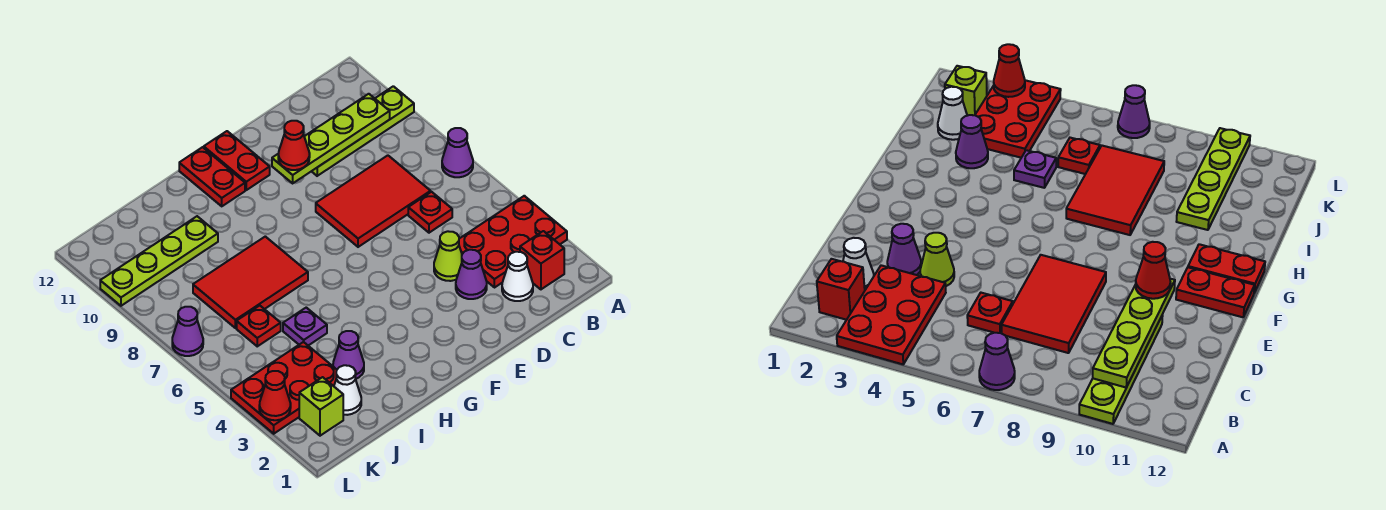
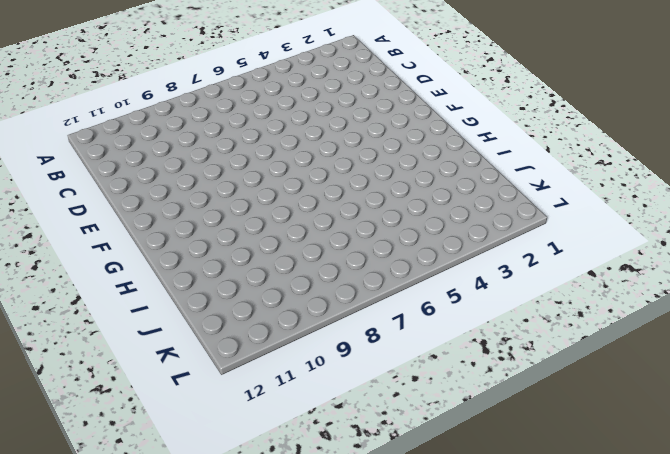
none -> red 2x3 plate [459,196,567,288]
none -> purple 1x1 cone [442,128,473,177]
none -> lime 1x4 plate [312,86,414,176]

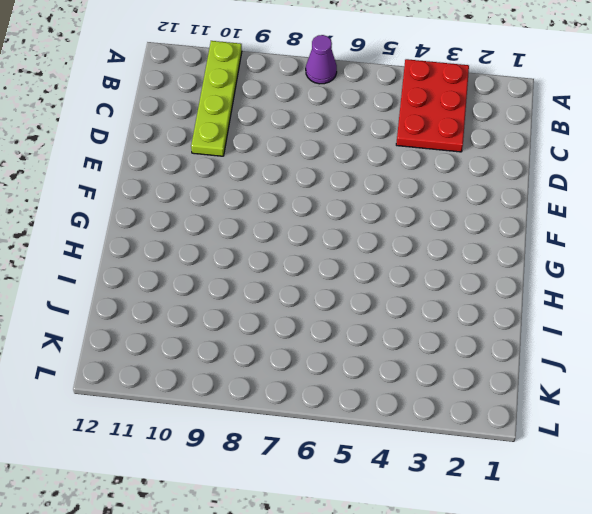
none -> red 1x1 brick [520,231,564,289]
none -> white 1x1 cone [502,252,533,301]
none -> red 1x1 plate [408,192,452,233]

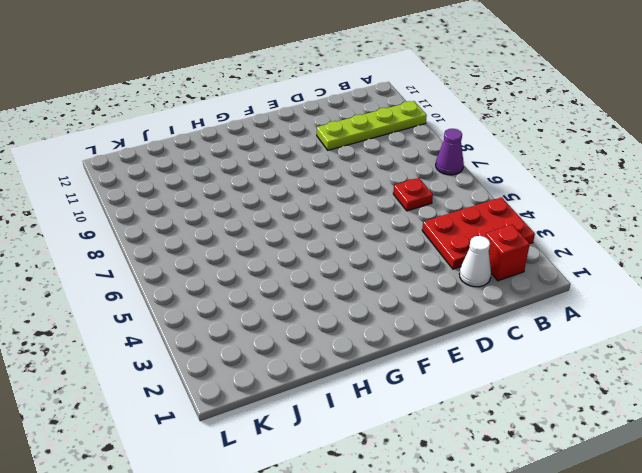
none -> red 2x3 tile [316,155,431,247]
none -> purple 1x1 cone [456,250,487,299]
none -> lime 1x1 cone [434,231,462,281]

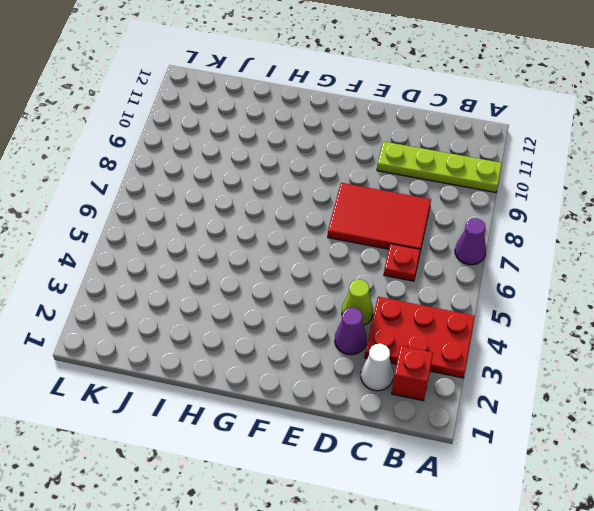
none -> red 1x2 plate [204,131,270,190]
none -> red 1x2 plate [179,147,245,206]
none -> red 2x3 tile [193,236,308,328]

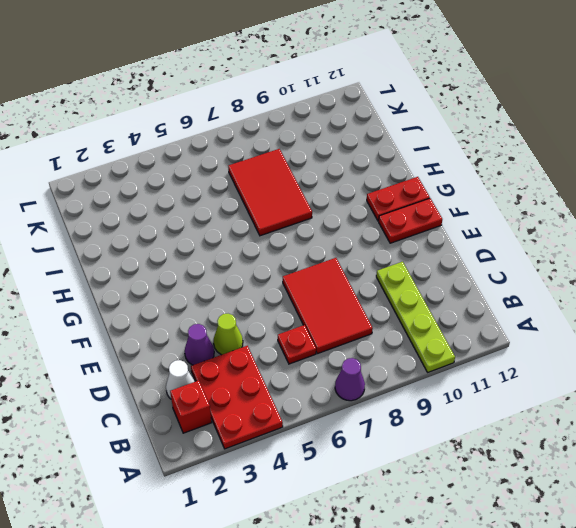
none -> purple 1x1 cone [333,331,364,379]
none -> purple 1x1 plate [283,308,327,345]
none -> lime 1x4 plate [100,216,218,306]

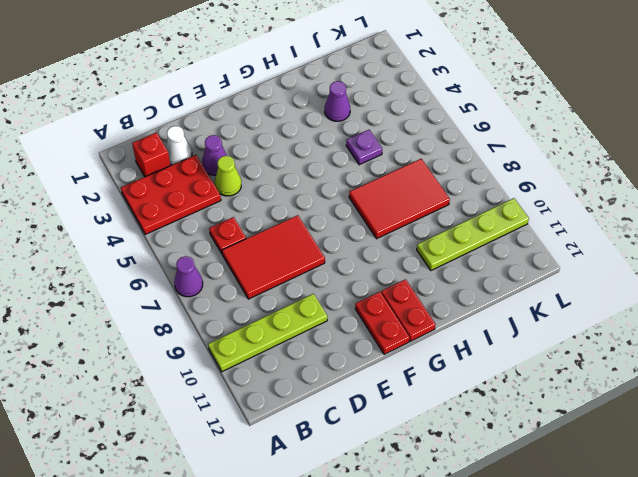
none -> white 1x1 cone [334,365,361,415]
none -> red 2x3 plate [231,342,337,434]
none -> red 1x1 plate [237,306,281,346]

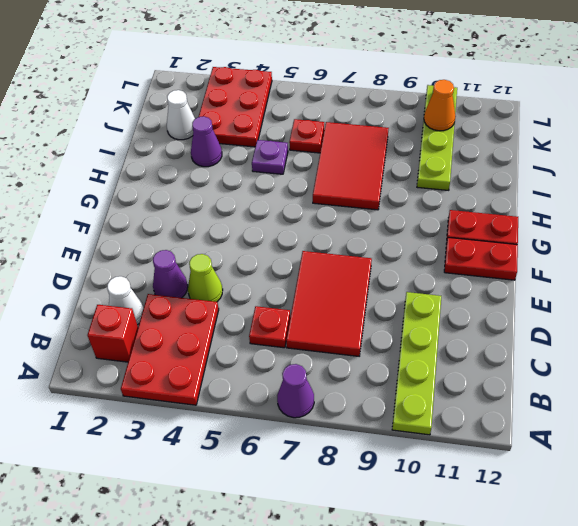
orange 1x1 cone [424,80,456,131] -> none
none -> lime 1x1 brick [299,377,343,436]
none -> purple 1x1 cone [172,307,203,356]
none -> lime 1x4 plate [272,94,390,183]

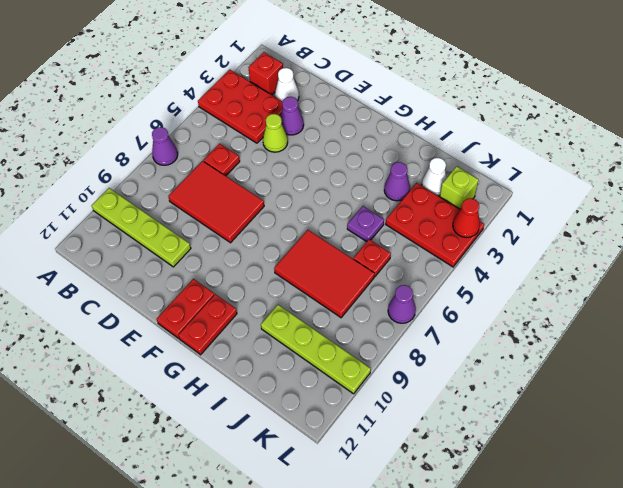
none -> lime 1x4 plate [272,94,390,183]
none -> red 1x1 cone [278,121,310,170]

